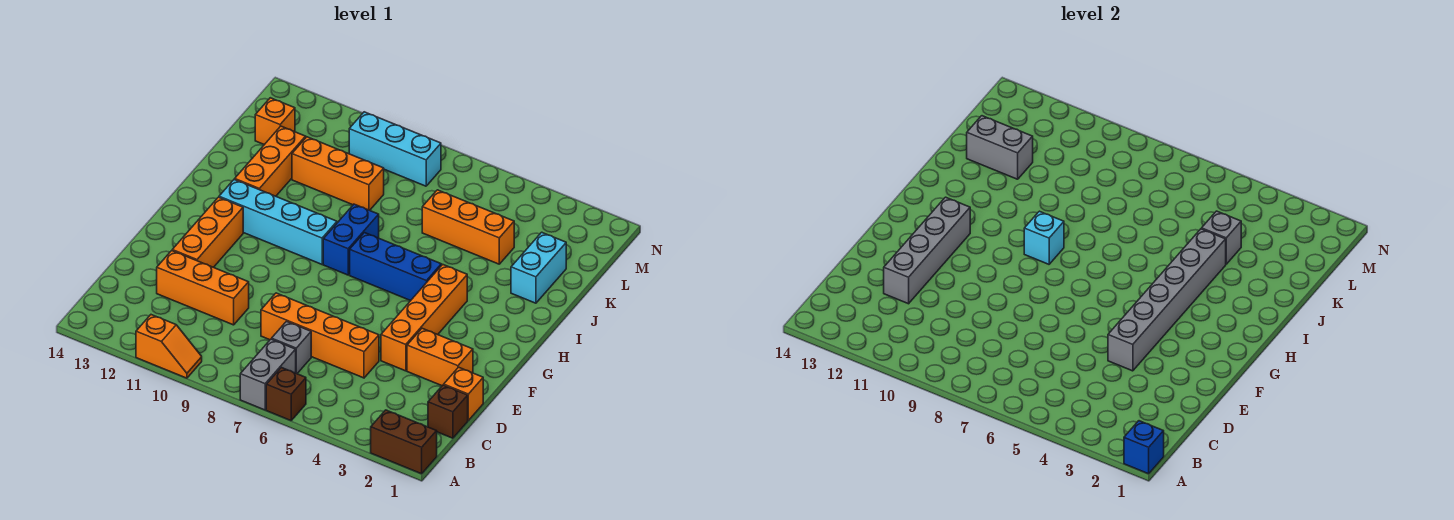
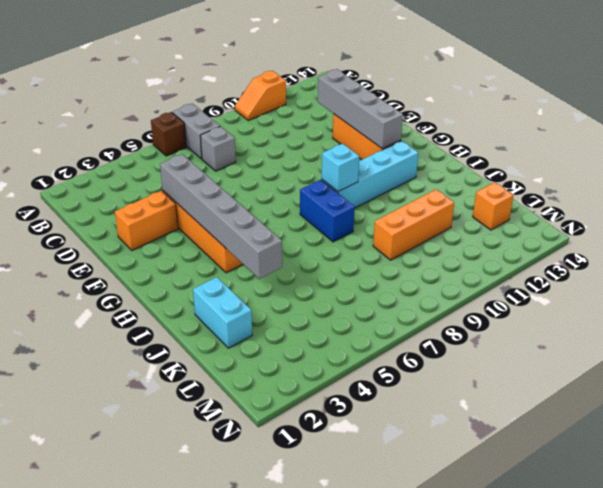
none -> brown 1x2 brick [371,410,437,474]
none -> brown 1x1 brick [428,385,468,438]
none -> orange 1x1 brick [444,367,483,420]

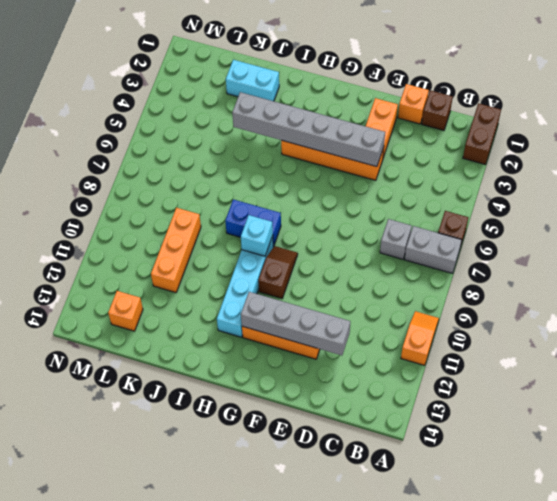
brown 1x2 slope [258,246,298,298] -> none
none -> orange 1x4 brick [261,293,379,378]
none -> orange 1x3 brick [157,251,249,325]
none -> blue 1x3 brick [350,233,441,301]

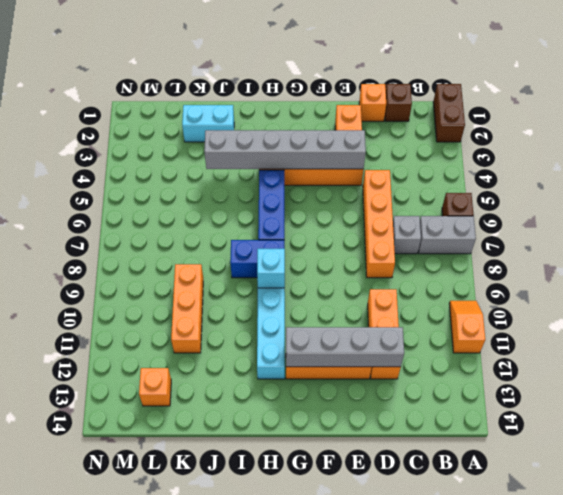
none -> orange 1x3 brick [235,126,306,196]
none -> orange 1x3 brick [422,190,514,264]
none -> cyan 1x3 brick [349,112,441,186]

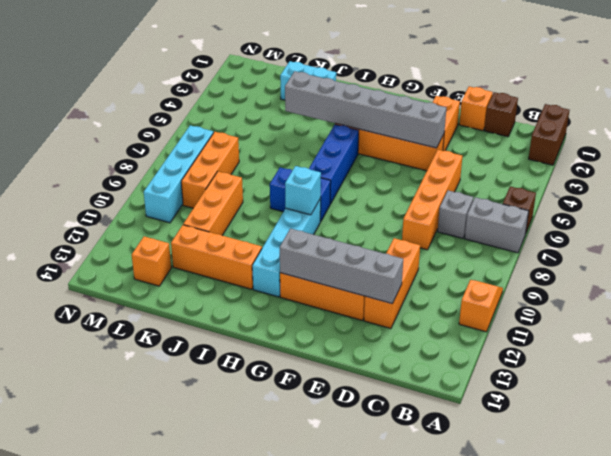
orange 1x3 brick [181,132,239,208] -> orange 1x3 brick moved to [422,190,514,264]
cyan 1x4 brick [144,125,213,223] -> cyan 1x3 brick [349,112,441,186]
none -> blue 1x1 brick [1124,421,1164,474]
none -> grey 1x1 brick [1202,211,1241,264]
none -> grey 1x2 brick [967,116,1033,179]

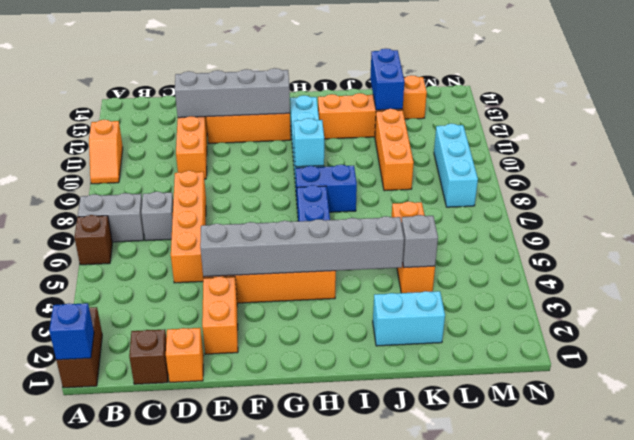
blue 1x2 brick [370,49,404,110] -> grey 1x2 brick [967,116,1033,179]

